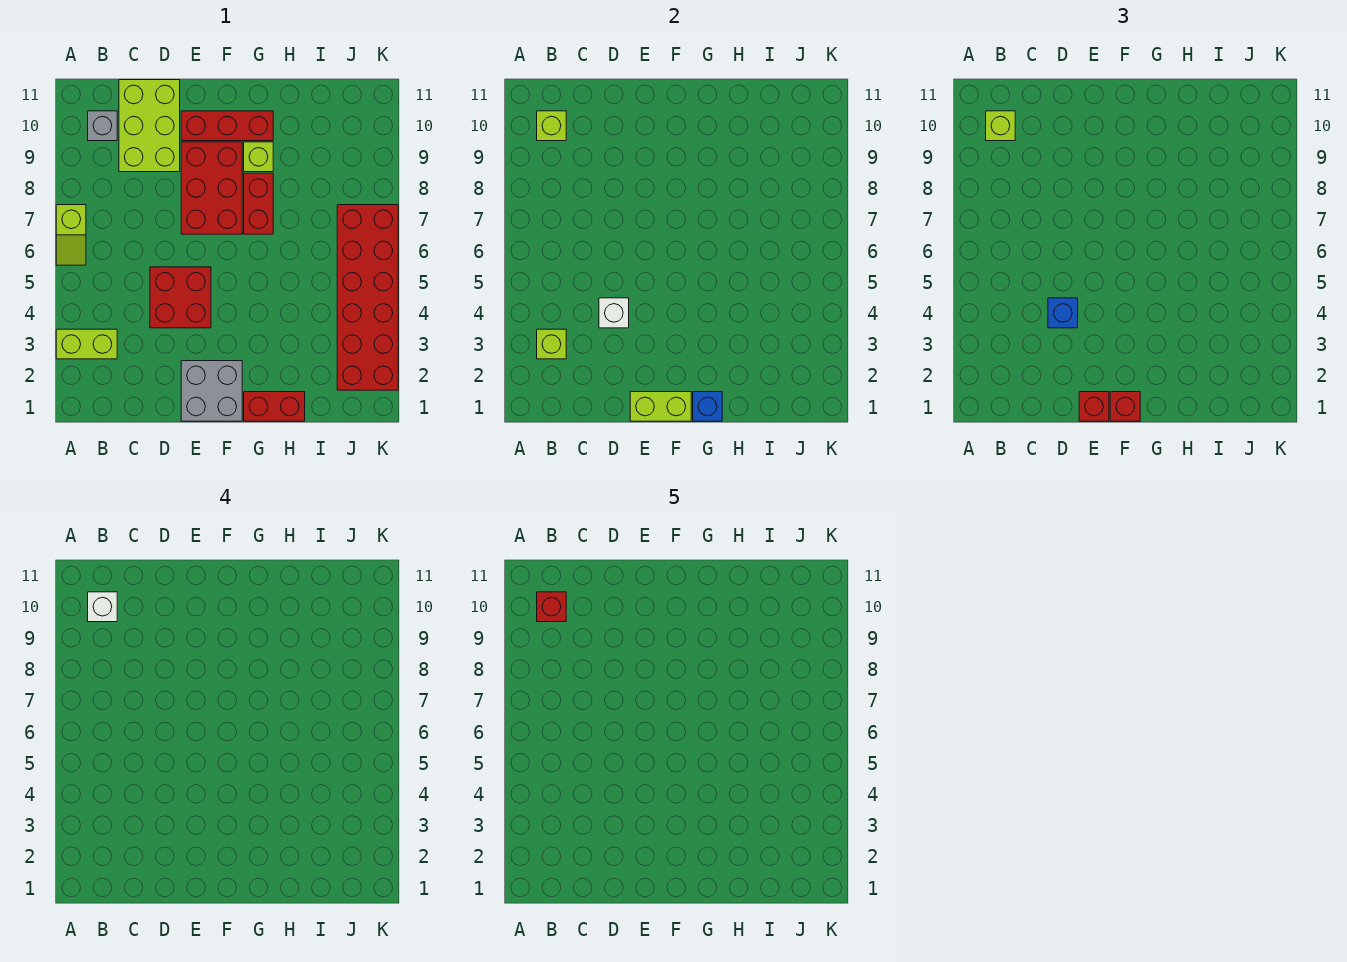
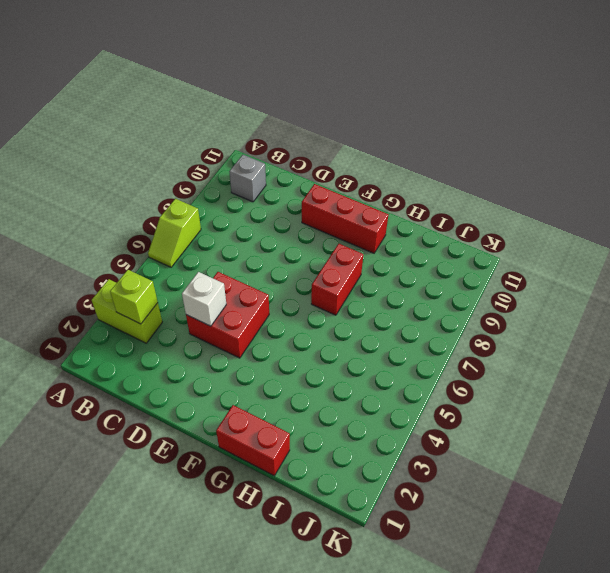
none -> lime 2x3 brick [119,80,180,172]
none -> grey 2x2 brick [181,361,242,421]
none -> red 2x3 brick [181,142,242,234]

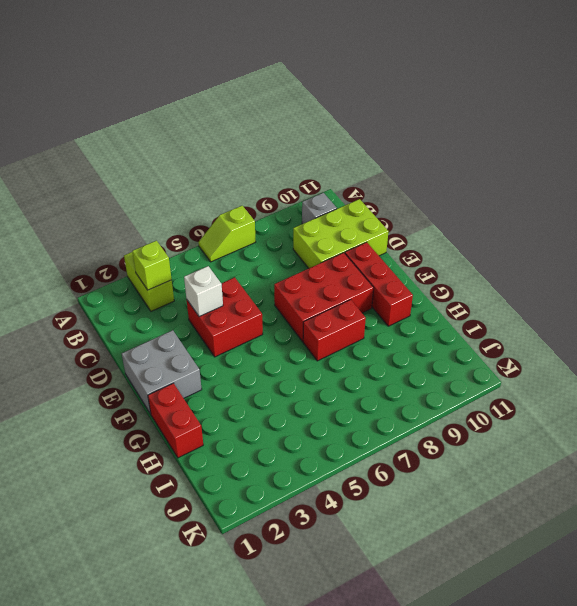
none -> lime 1x1 brick [244,142,273,172]
none -> red 2x6 brick [337,205,398,390]
none -> lime 1x1 brick [537,111,566,141]

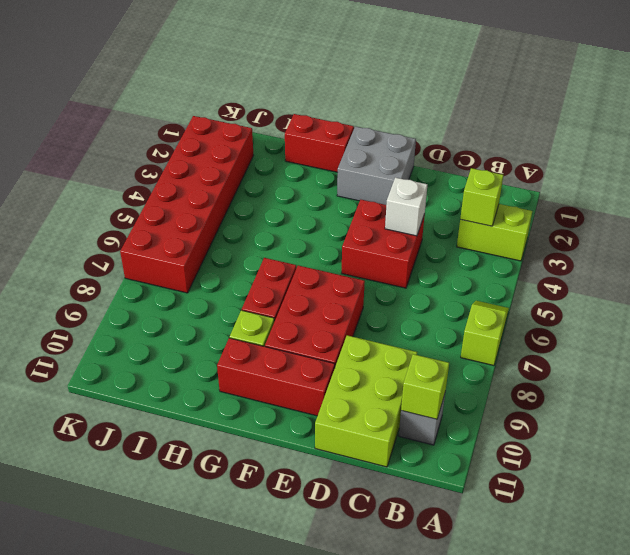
none -> lime 1x2 brick [630,392,691,421]
none -> blue 1x1 brick [693,392,722,421]
none -> lime 1x1 brick [986,111,1015,141]

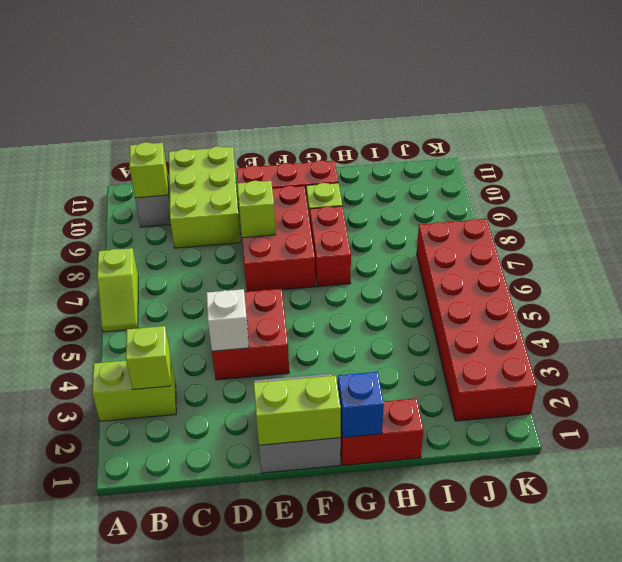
lime 1x1 brick [237,181,276,238] -> lime 1x1 brick moved to [986,111,1015,141]
none -> blue 1x1 brick [1048,298,1078,328]
none -> red 1x1 brick [1079,392,1109,421]
none -> red 1x1 brick [1110,392,1140,421]

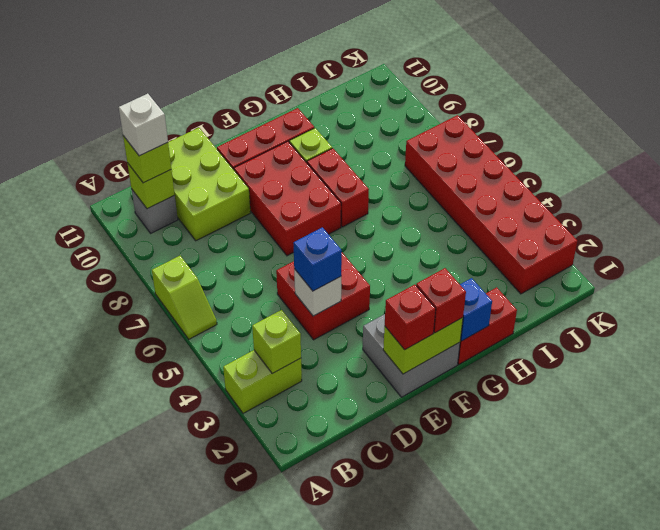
none -> red 1x1 brick [537,592,566,622]

